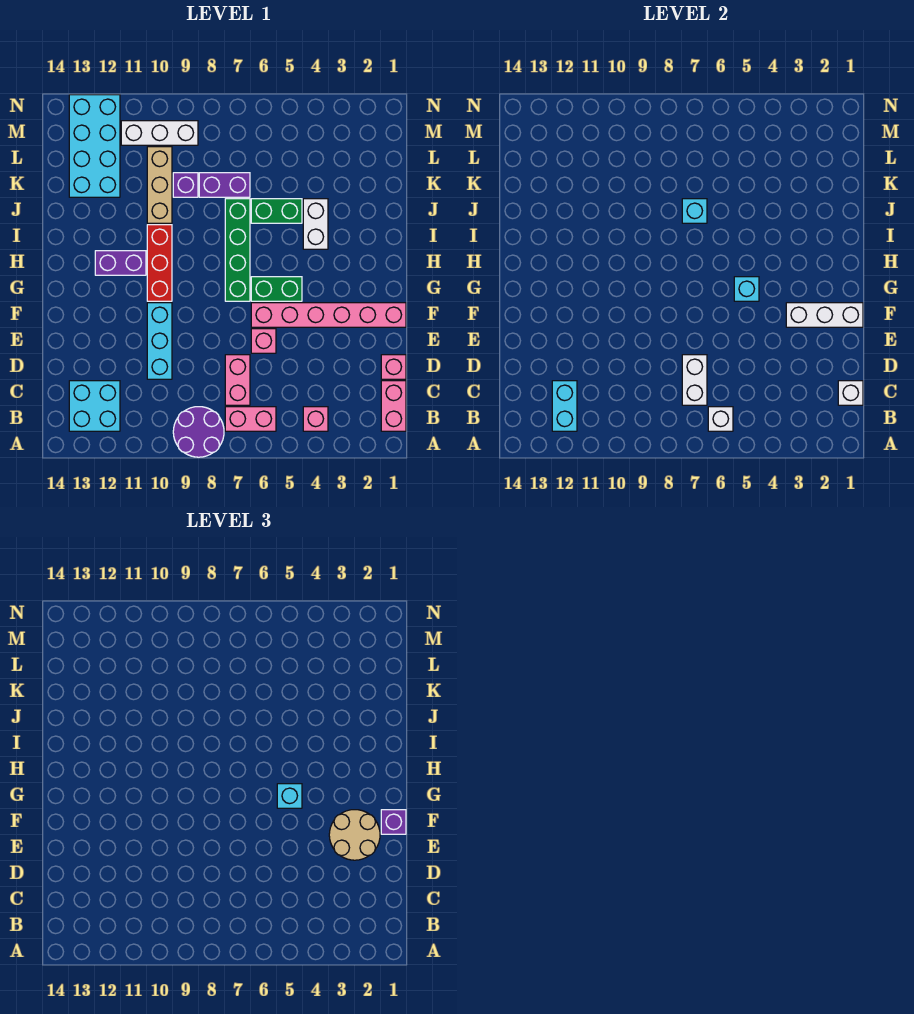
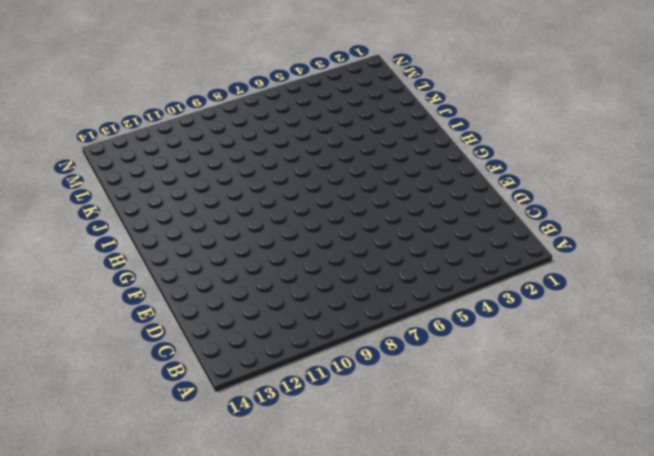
none -> purple 2x2 round brick [173,407,224,457]
none -> pink 1x2 brick [381,381,406,431]
none -> pink 1x1 brick [303,407,328,431]
none -> pink 1x2 brick [225,407,276,431]

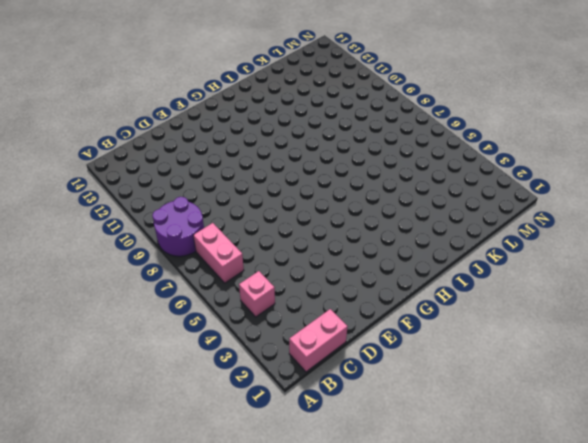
none -> cyan 2x2 brick [69,381,120,431]
none -> pink 1x2 brick [225,355,250,405]
none -> pink 1x1 brick [381,355,406,379]
none -> cyan 1x3 brick [147,303,172,379]

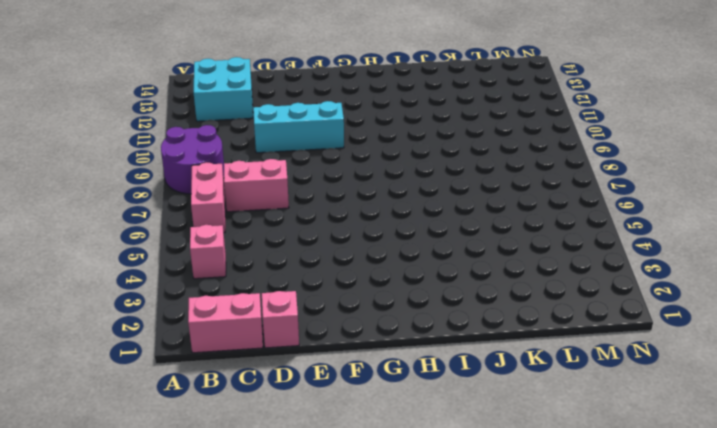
none -> pink 1x1 brick [251,329,276,353]
none -> pink 1x6 brick [251,303,406,327]
none -> green 1x2 brick [251,277,302,301]
none -> green 1x4 brick [225,199,250,301]

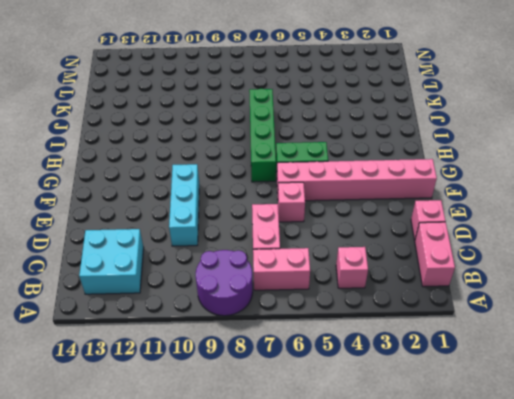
none -> red 1x3 brick [147,225,172,301]
none -> purple 1x2 brick [95,251,146,275]
none -> white 1x2 brick [303,199,328,249]
none -> green 1x2 brick [251,199,302,223]

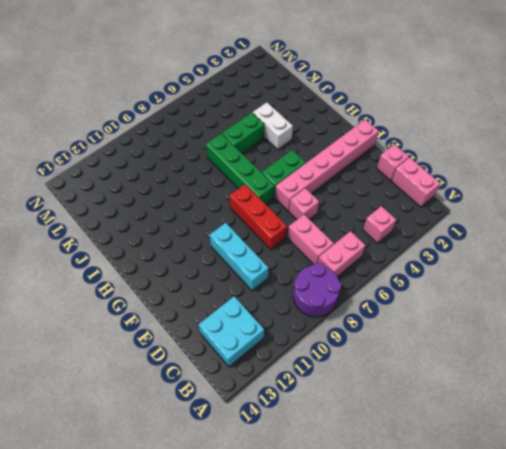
red 1x3 brick [230,185,287,250] -> red 1x3 brick moved to [147,225,172,301]
none -> purple 1x2 brick [95,251,146,275]
none -> tan 1x3 brick [147,147,172,223]
none -> purple 1x2 brick [199,173,250,197]
none -> purple 1x1 brick [173,173,198,197]

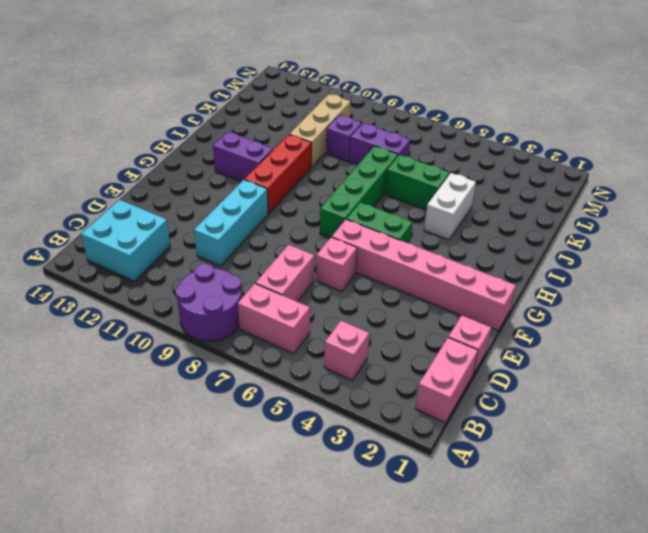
none -> cyan 2x4 brick [69,95,120,197]
none -> white 1x3 brick [121,121,198,145]
none -> white 1x1 brick [708,407,733,431]
none -> cyan 1x2 brick [552,381,577,431]

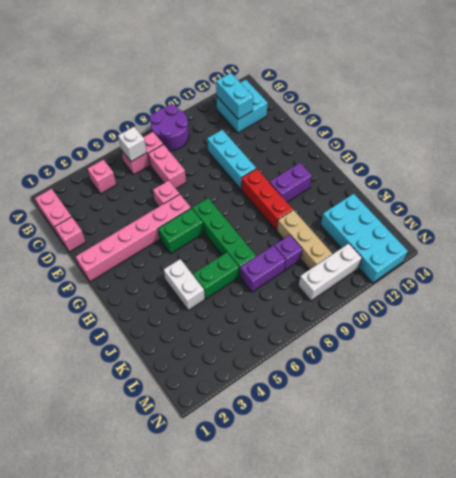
none -> white 1x1 brick [838,381,863,405]
none -> white 1x2 brick [682,355,707,405]
none -> white 1x3 brick [786,303,863,327]
none -> cyan 1x1 brick [734,277,759,301]

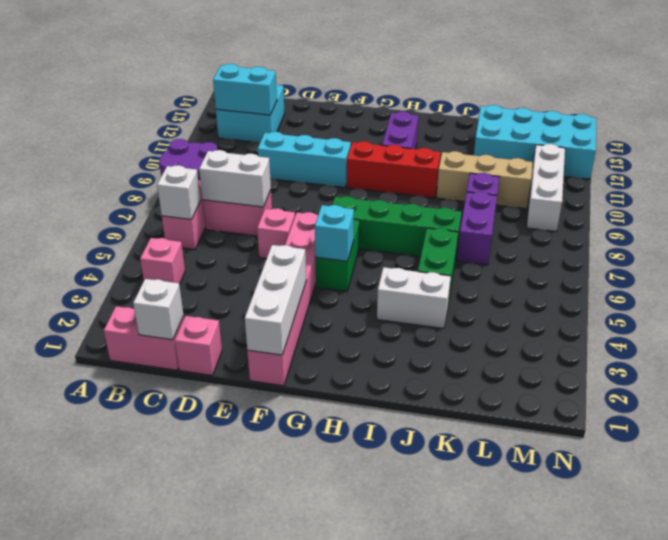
none -> cyan 1x1 brick [682,199,707,223]
none -> tan 2x2 round brick [329,810,380,860]
none -> purple 1x1 brick [381,810,406,834]
none -> cyan 1x1 brick [277,784,302,808]

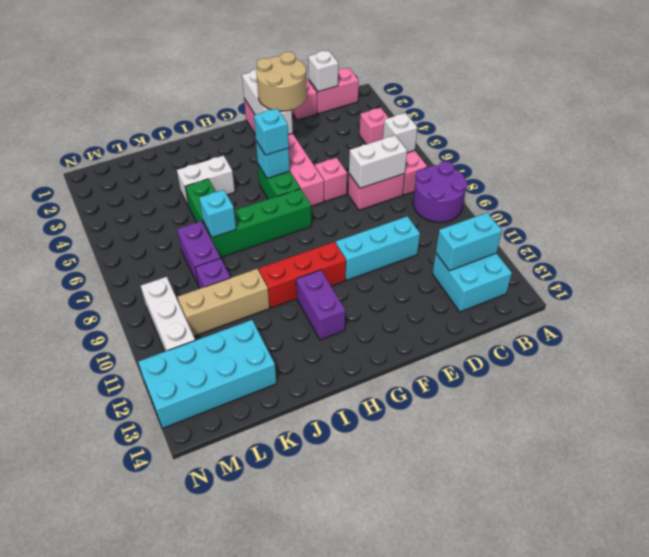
none -> purple 1x1 brick [381,810,406,834]

